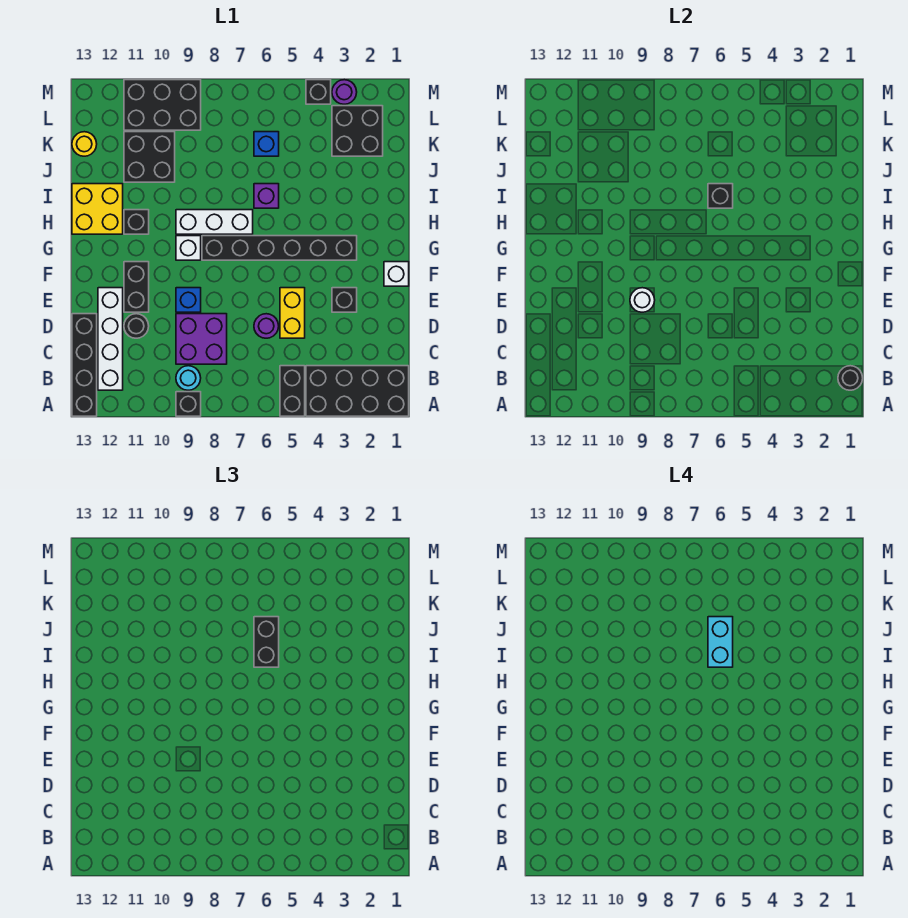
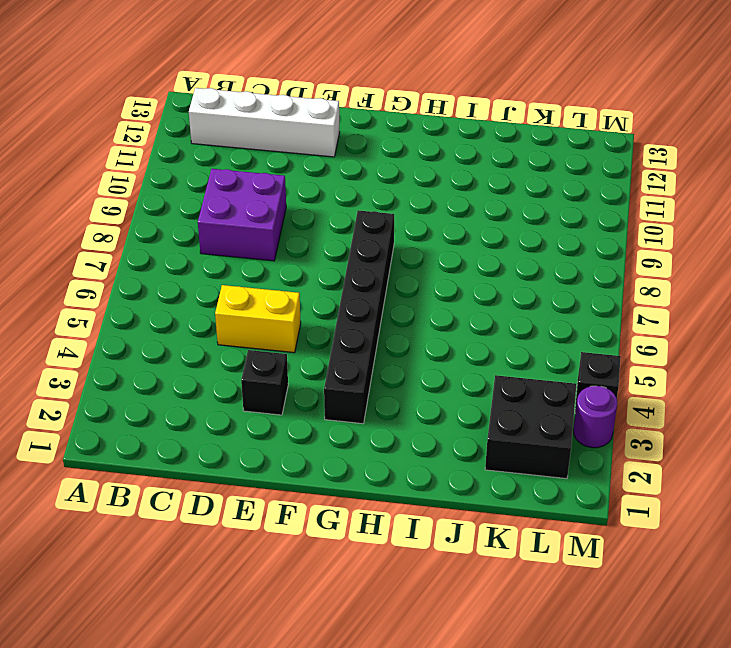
none -> black 2x4 brick [306,366,409,416]
none -> black 1x2 brick [280,366,305,416]
none -> black 1x1 brick [176,392,201,416]
none -> black 1x4 brick [72,314,97,416]

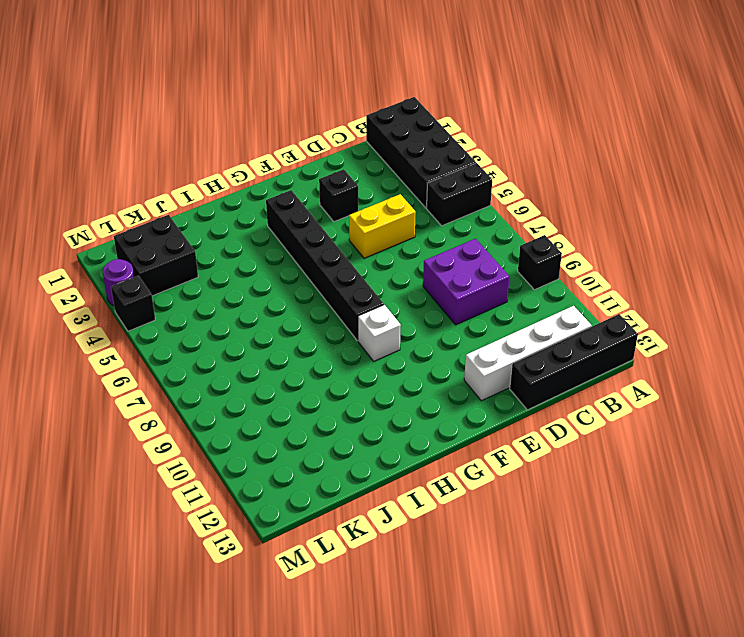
none -> cyan 1x1 round brick [176,366,201,390]
none -> purple 1x1 round brick [254,314,279,338]
none -> black 1x1 round brick [124,314,149,338]
none -> blue 1x1 brick [176,288,201,312]

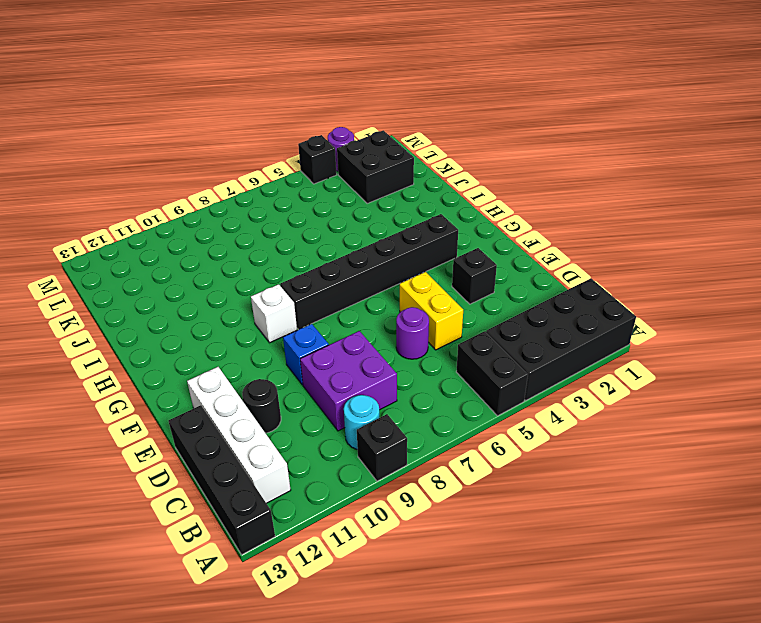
none -> black 1x2 brick [124,262,149,312]
none -> white 1x1 brick [384,262,409,286]
none -> white 1x3 brick [176,210,253,234]
none -> black 1x1 brick [124,210,149,234]

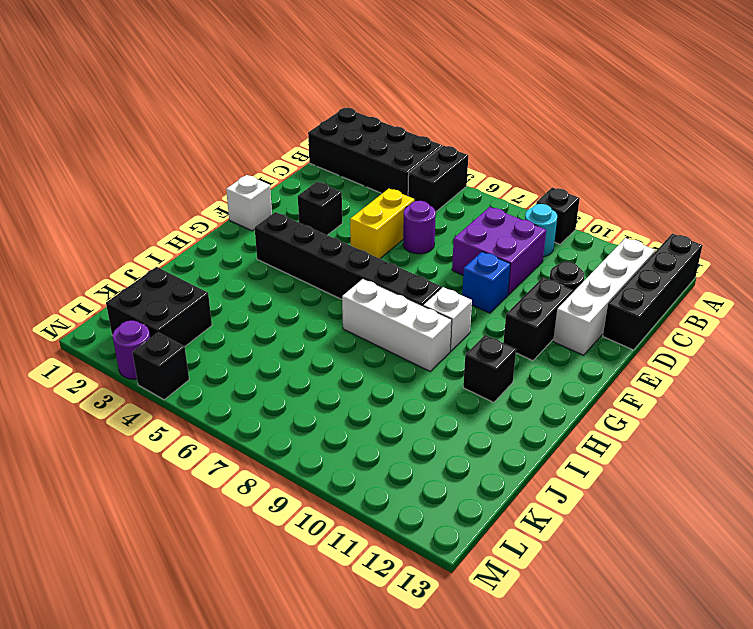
none -> yellow 2x2 brick [72,184,123,234]
none -> purple 1x1 brick [254,184,279,208]
none -> black 2x2 brick [124,132,175,182]
none -> blue 1x1 brick [254,132,279,156]

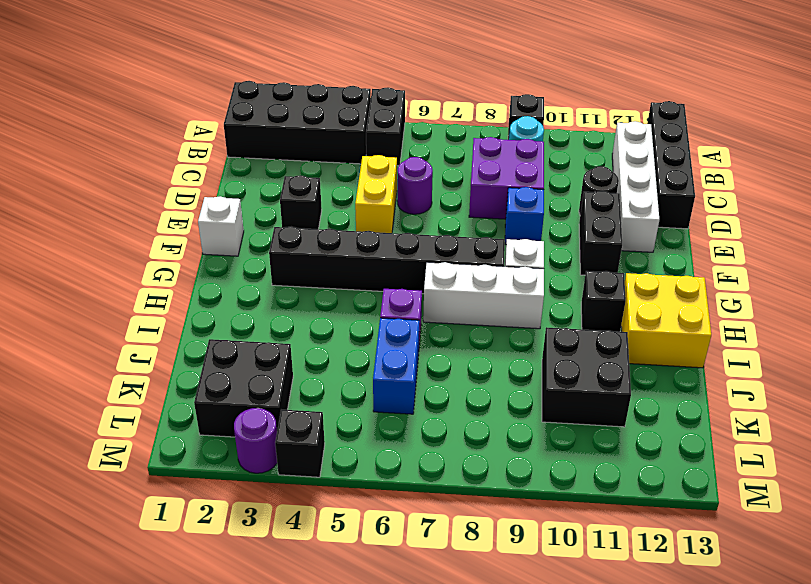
blue 1x2 brick [373,318,419,414] -> blue 1x1 brick [254,132,279,156]
none -> yellow 1x1 round brick [72,132,97,156]
none -> black 2x3 brick [124,80,201,130]
none -> black 1x1 round brick [838,366,863,390]
none -> white 1x1 round brick [630,288,655,312]

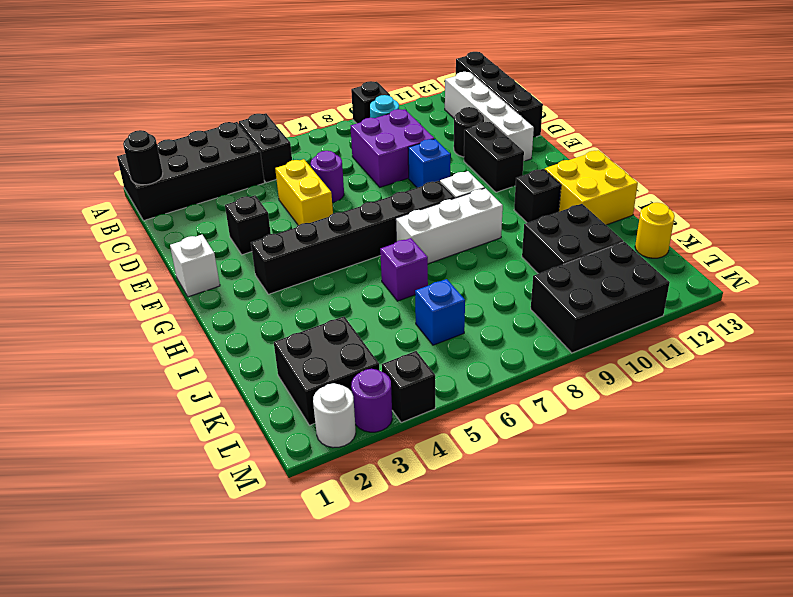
white 1x1 round brick [313,383,356,448] -> white 1x1 round brick moved to [630,288,655,312]
none -> black 1x1 brick [708,184,733,208]
none -> black 1x2 brick [254,617,279,667]
none -> cyan 1x2 brick [708,617,733,667]

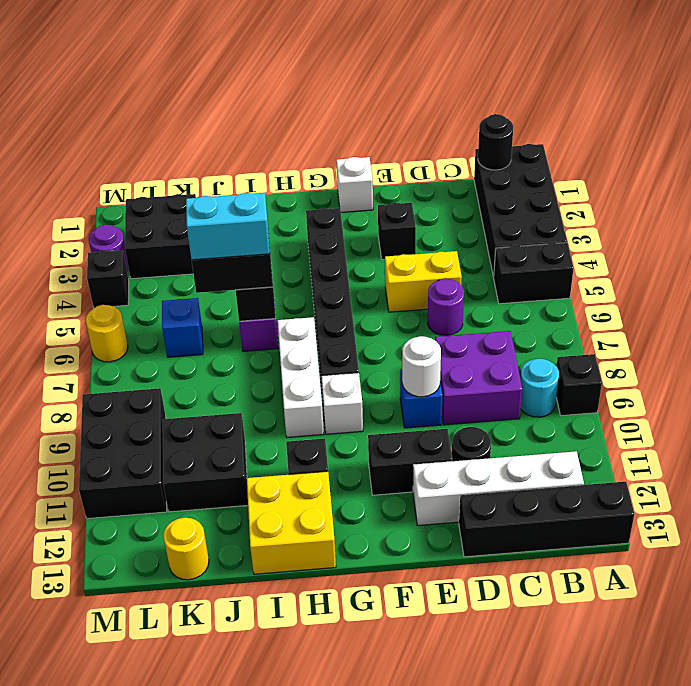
yellow 1x1 round brick [86,305,128,362] -> none

